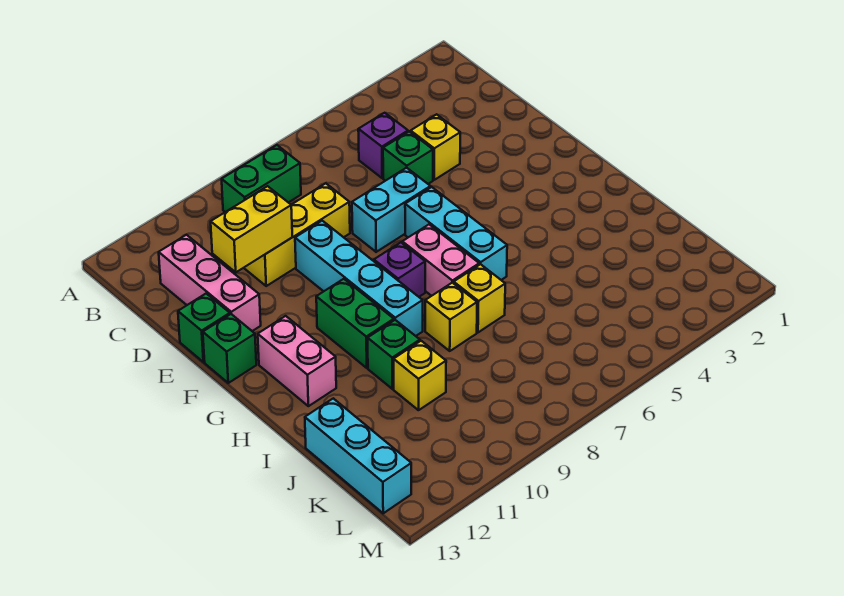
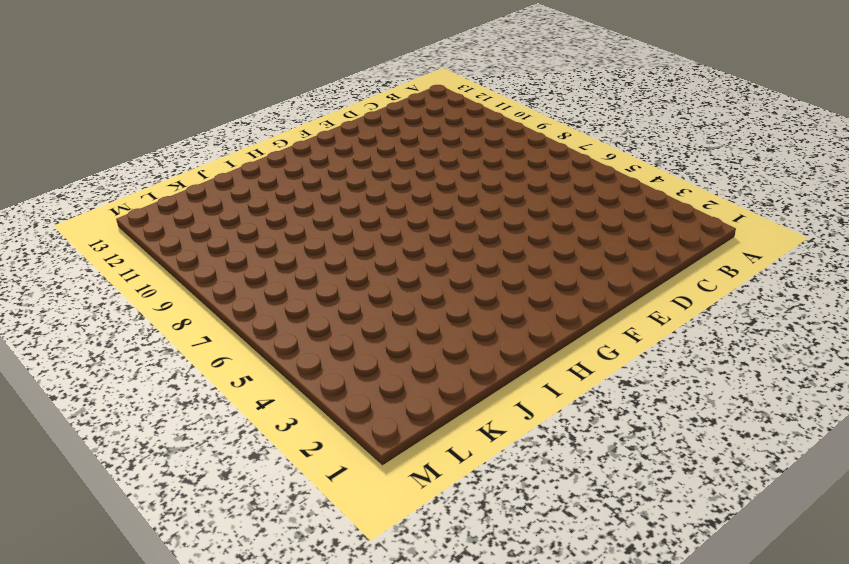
none -> green 1x2 brick [222,145,301,212]
none -> purple 1x1 brick [358,113,408,178]
none -> pink 1x3 brick [159,235,261,331]

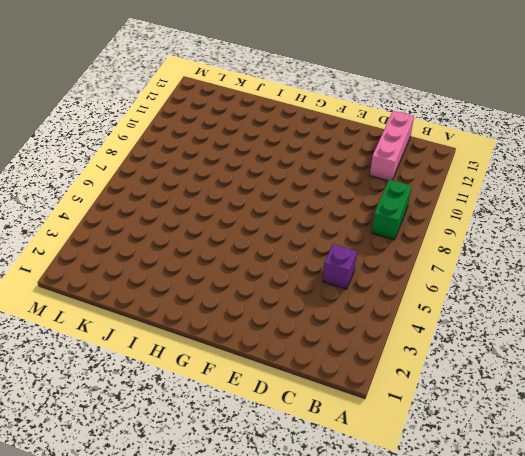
pink 1x3 brick [370,111,414,181] -> pink 1x3 brick turned to [159,235,261,331]
none -> yellow 1x1 brick [411,114,460,180]
none -> green 1x1 brick [383,131,433,184]
none -> yellow 1x3 brick [244,183,350,286]

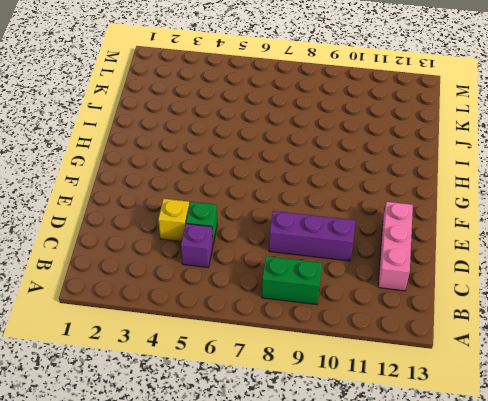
purple 1x3 brick [269,211,355,261] -> yellow 1x3 brick [244,183,350,286]
none -> cyan 1x2 brick [352,168,430,252]
none -> cyan 1x4 brick [295,221,423,336]
none -> green 1x1 brick [178,294,230,362]

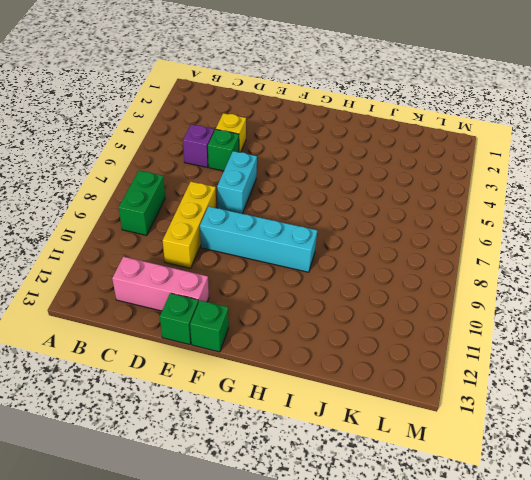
none -> cyan 1x3 brick [405,187,507,280]
none -> pink 1x2 brick [402,224,479,296]
none -> purple 1x1 brick [374,242,425,297]

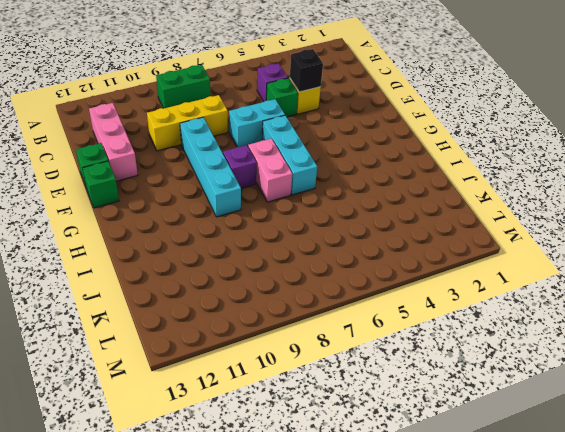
black 1x1 brick [290,49,323,92] -> none
none -> green 1x2 brick [316,279,394,368]
none -> pink 1x2 brick [258,316,336,406]
none -> yellow 1x1 brick [454,264,505,332]

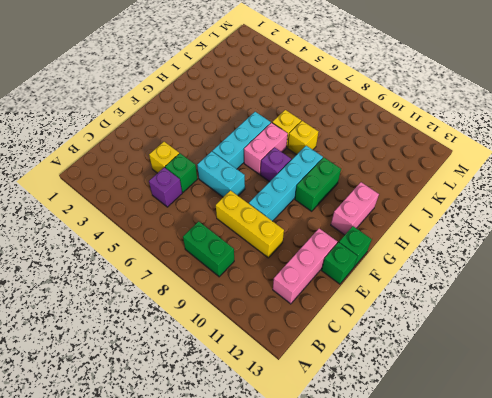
none -> green 1x1 brick [368,320,420,389]
none -> yellow 1x1 brick [394,341,446,410]
none -> cyan 1x3 brick [305,398,411,513]

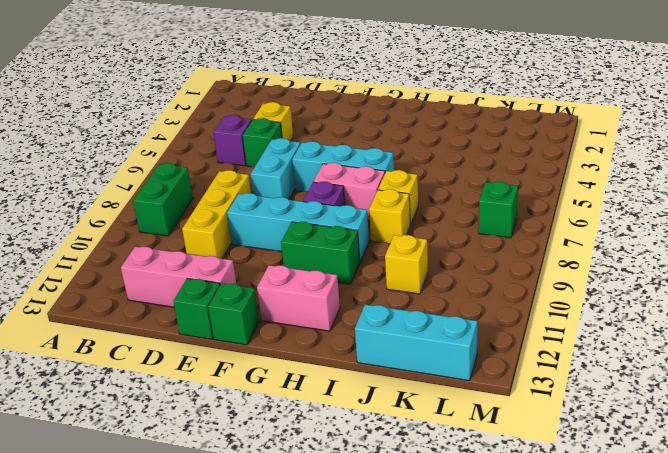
green 1x1 brick [479,182,518,238] -> green 1x1 brick moved to [368,320,420,389]
none -> yellow 1x2 brick [211,186,292,272]

